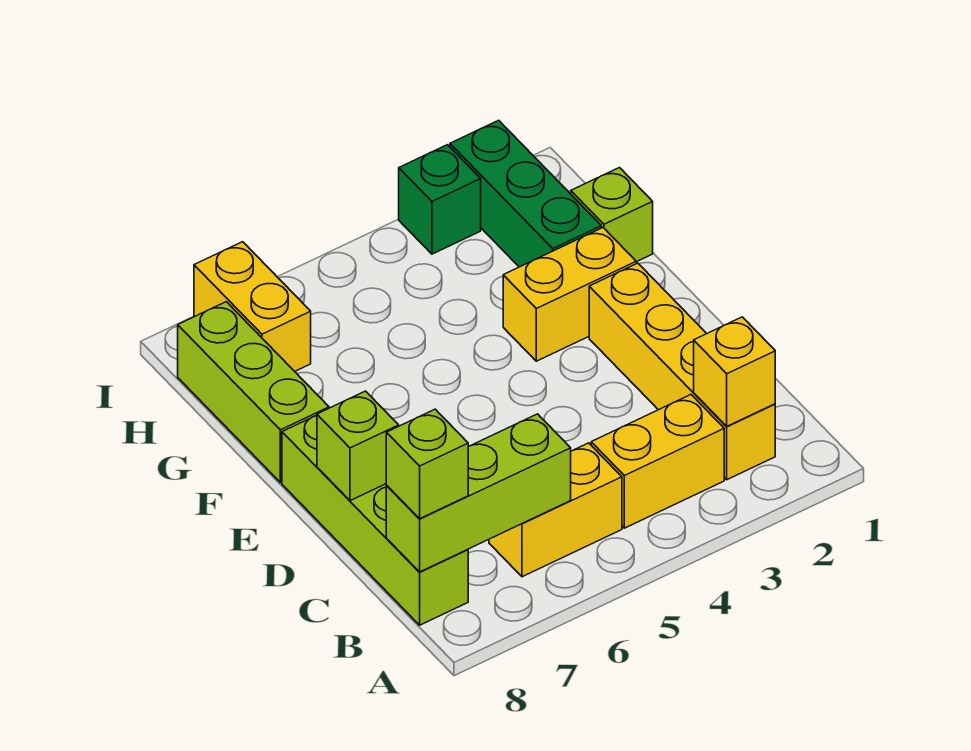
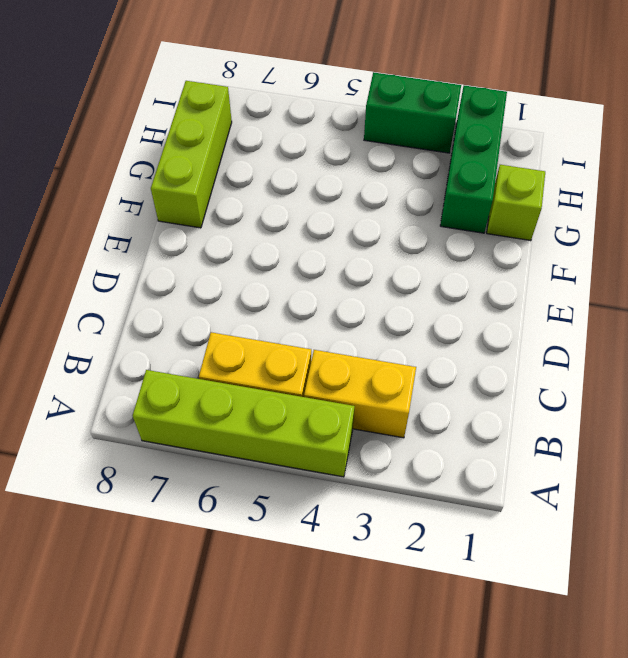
lime 1x4 brick [132,370,355,477] -> lime 1x4 brick turned to [282,416,468,625]
green 1x2 brick [364,72,461,153] -> green 1x1 brick [399,145,481,254]
none -> yellow 1x4 brick [589,263,775,480]
none -> yellow 1x2 brick [503,228,636,361]
none -> yellow 1x2 brick [194,242,311,371]

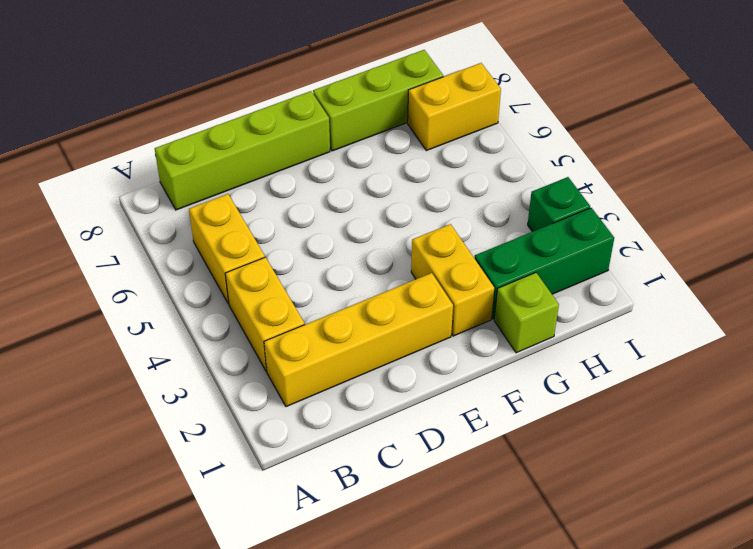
none -> yellow 1x1 brick [694,317,775,426]
none -> lime 1x3 brick [386,414,571,572]
none -> lime 1x1 brick [317,391,399,501]

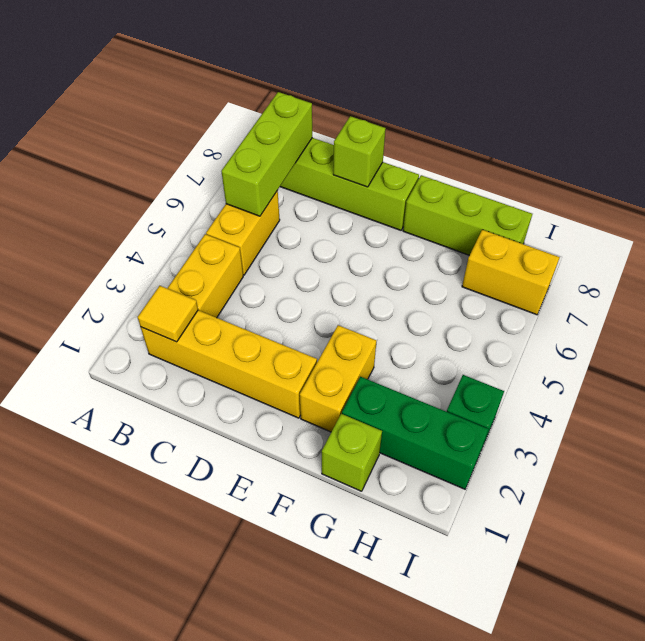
yellow 1x1 tile [138,286,198,342] -> yellow 1x1 brick [694,317,775,426]
none -> lime 1x1 brick [386,409,468,519]

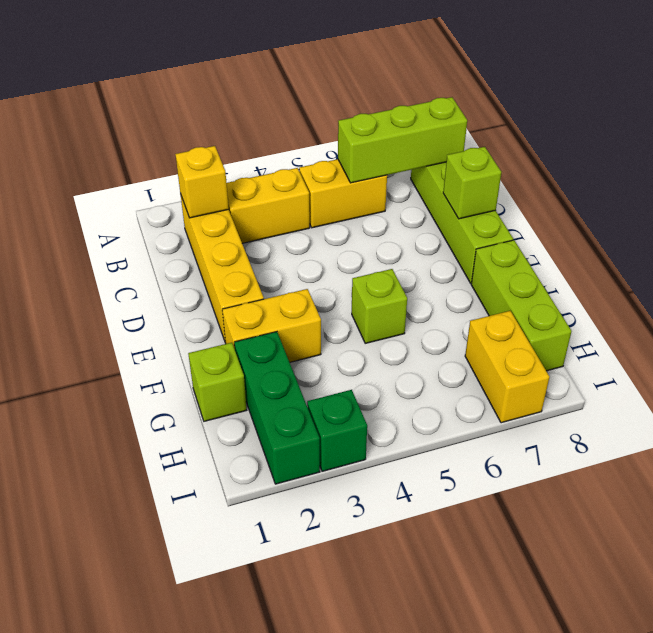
lime 1x1 brick [352,269,407,343] -> lime 1x1 brick moved to [386,409,468,519]

